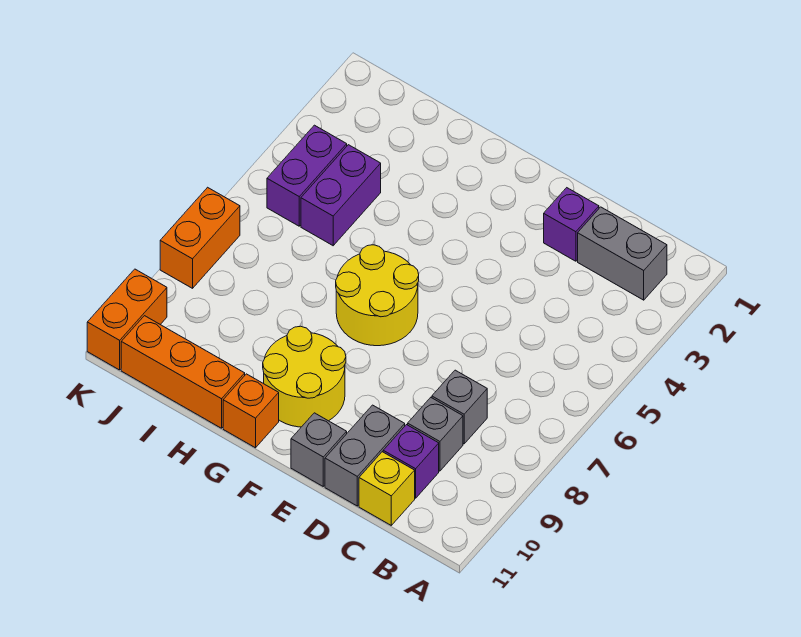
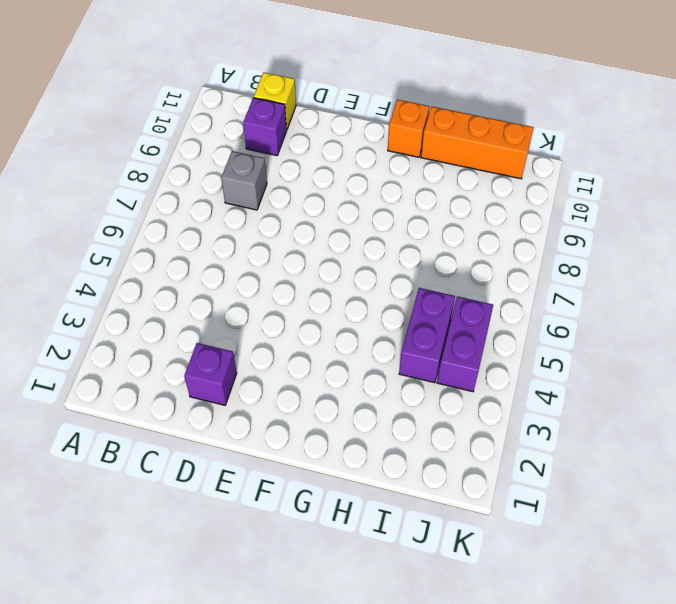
none -> grey 1x2 brick [578,207,667,300]
none -> grey 1x1 brick [408,398,463,471]
none -> grey 1x2 brick [325,405,405,506]

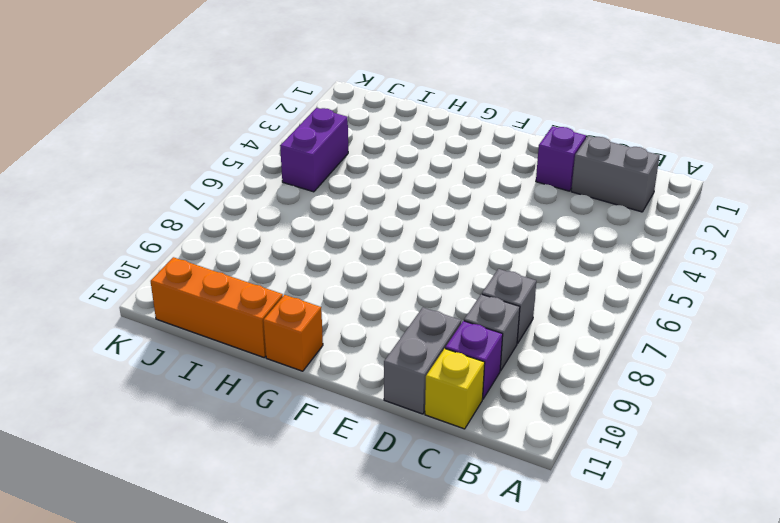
none -> grey 1x1 brick [291,413,347,486]
none -> yellow 2x2 round brick [336,245,419,346]
none -> yellow 2x2 round brick [263,326,346,427]

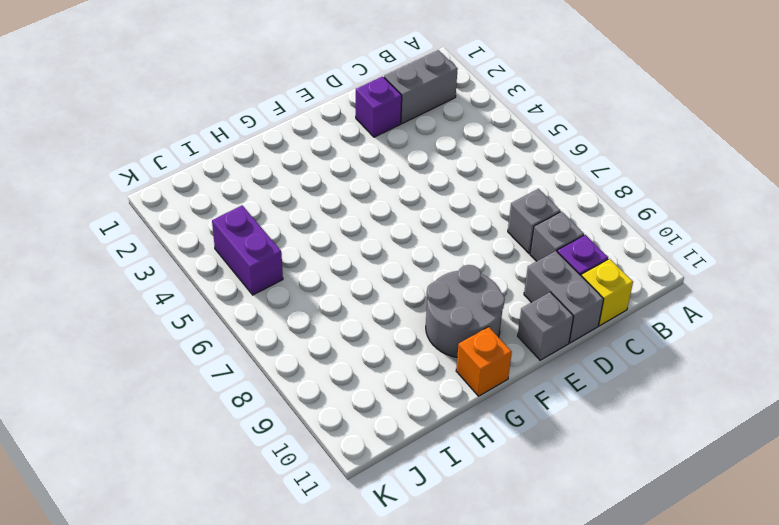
grey 2x2 round brick [426,265,505,357] -> yellow 2x2 round brick [263,326,346,427]
none -> yellow 2x2 round brick [336,245,419,346]
none -> orange 1x3 brick [121,316,245,428]
none -> purple 1x2 brick [301,145,381,246]

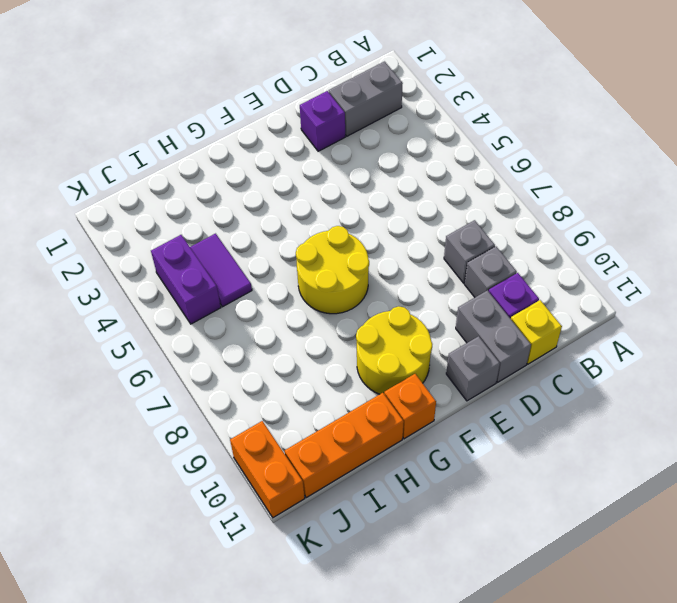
purple 1x2 tile [190,234,252,307] -> purple 1x2 brick [301,145,381,246]
none -> orange 1x2 brick [160,187,240,288]

